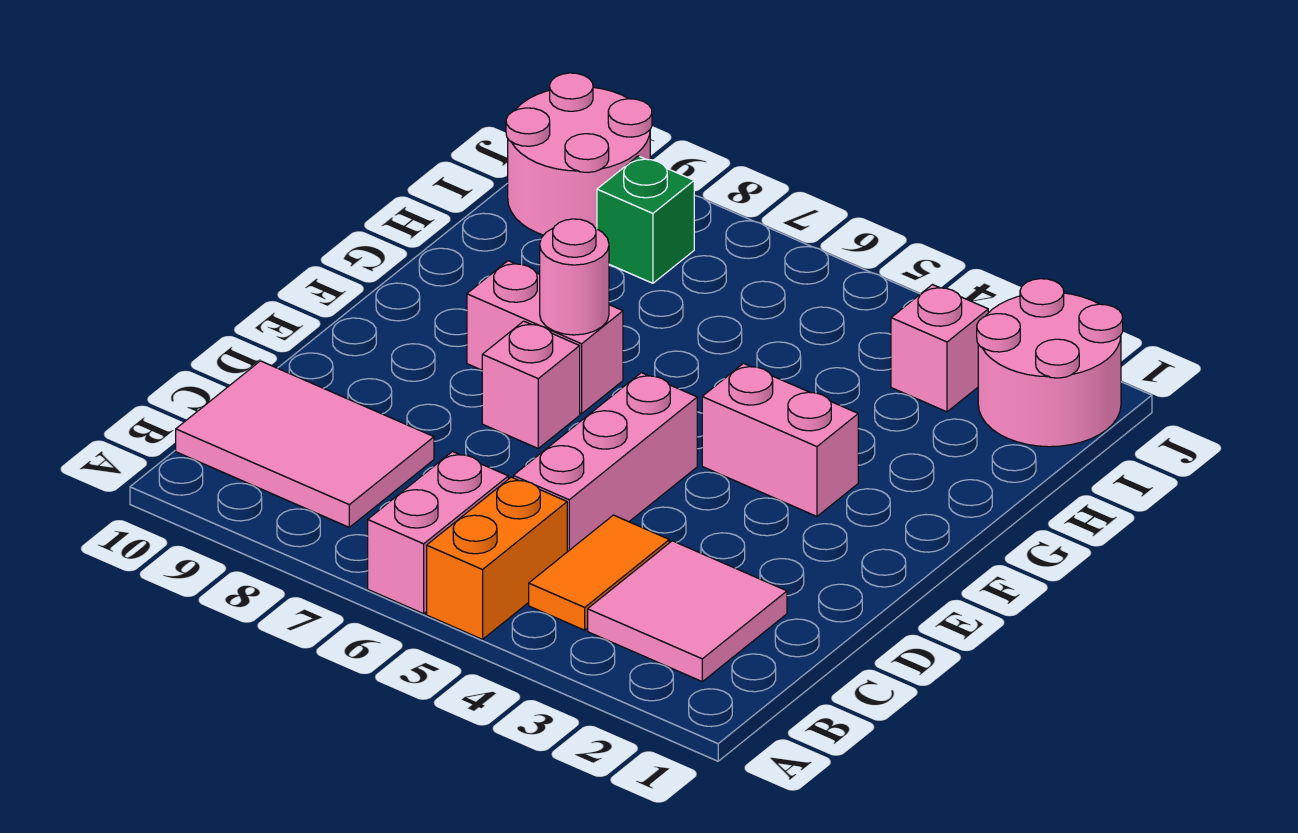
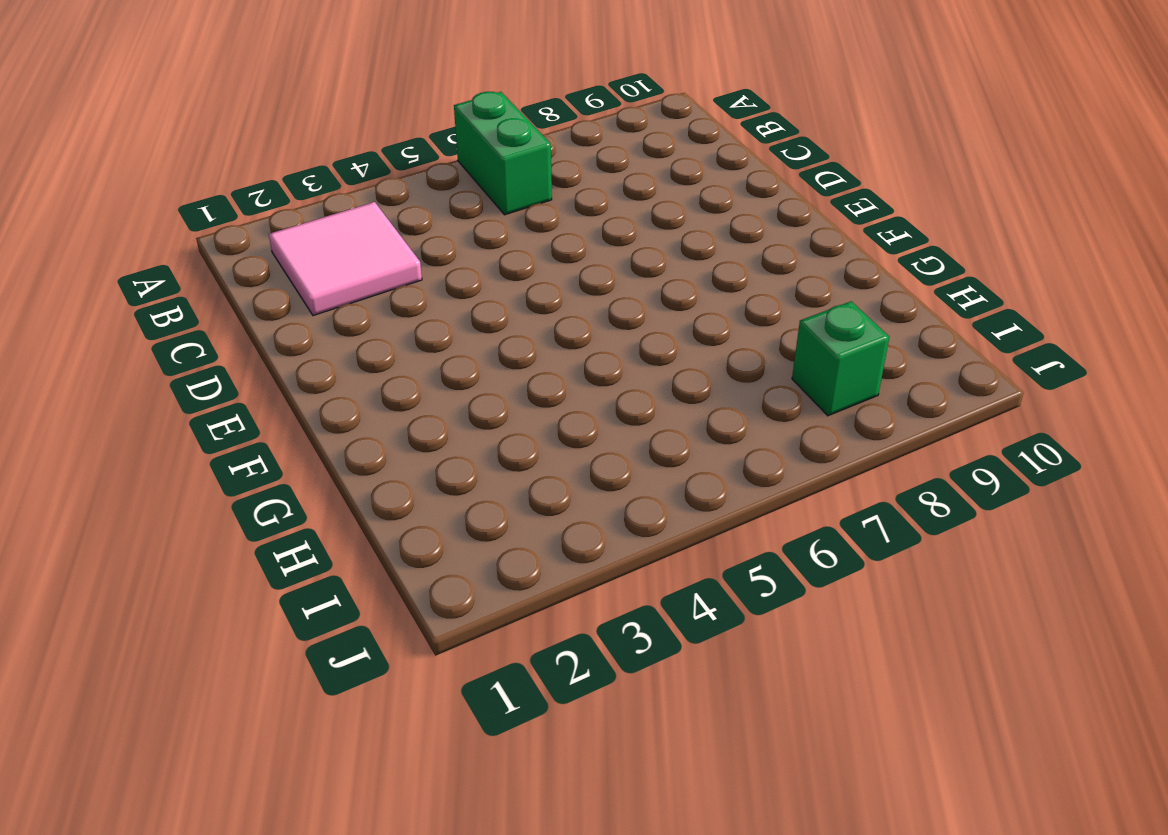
green 1x2 brick [454,92,552,215] -> pink 1x2 brick [368,452,508,614]
none -> orange 1x2 brick [427,477,567,639]
none -> orange 1x2 tile [529,515,669,630]
none -> pink 2x3 tile [176,361,434,527]

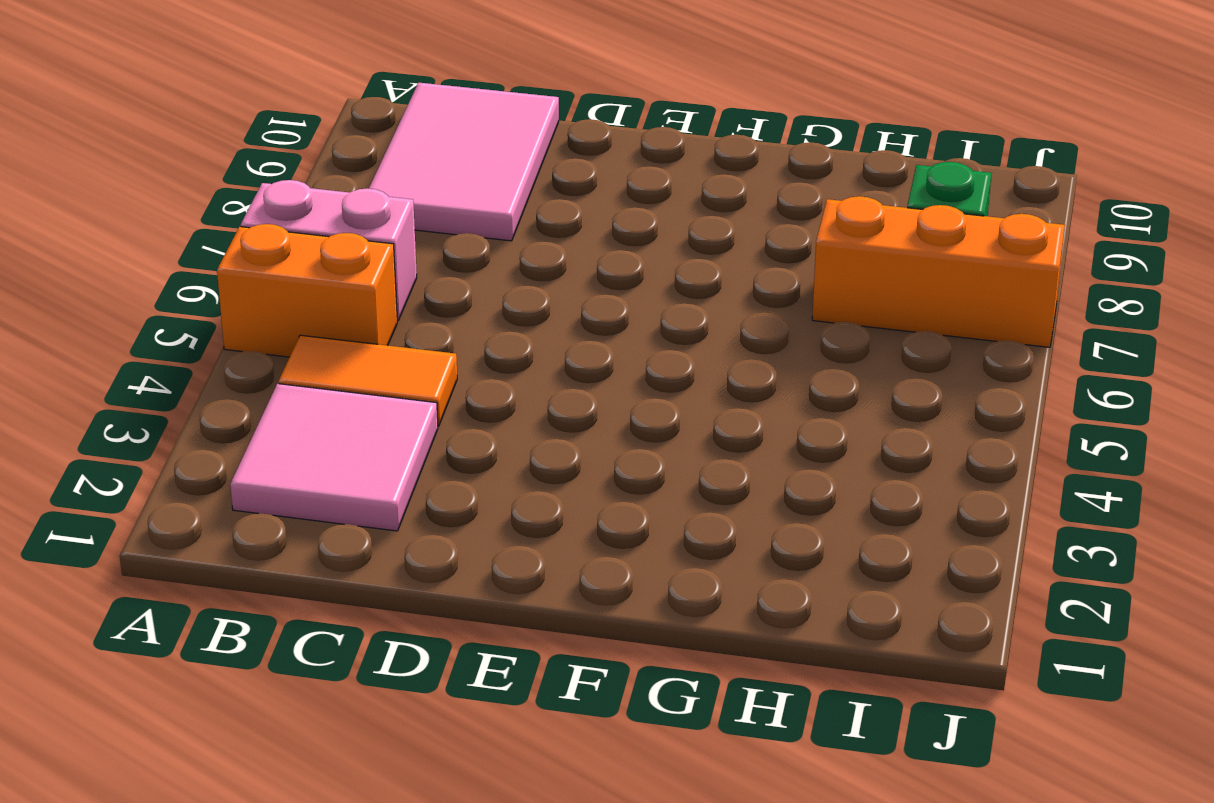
orange 1x3 brick [812,196,1065,347] -> none
none -> pink 1x3 brick [513,373,697,552]
none -> pink 1x1 brick [482,321,580,448]
none -> pink 1x2 brick [702,364,858,516]

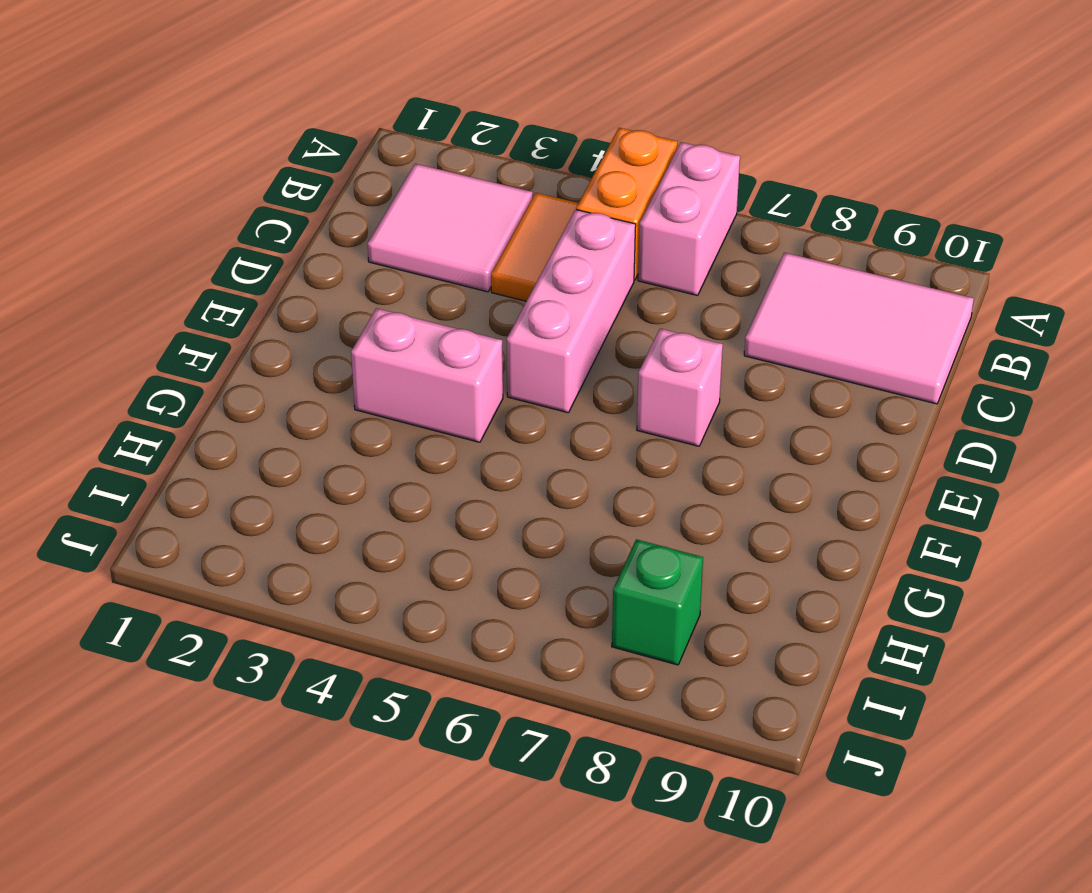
none -> pink 1x2 brick [467,261,623,414]
none -> pink 2x2 round brick [977,279,1123,447]
none -> pink 1x1 brick [891,285,988,412]

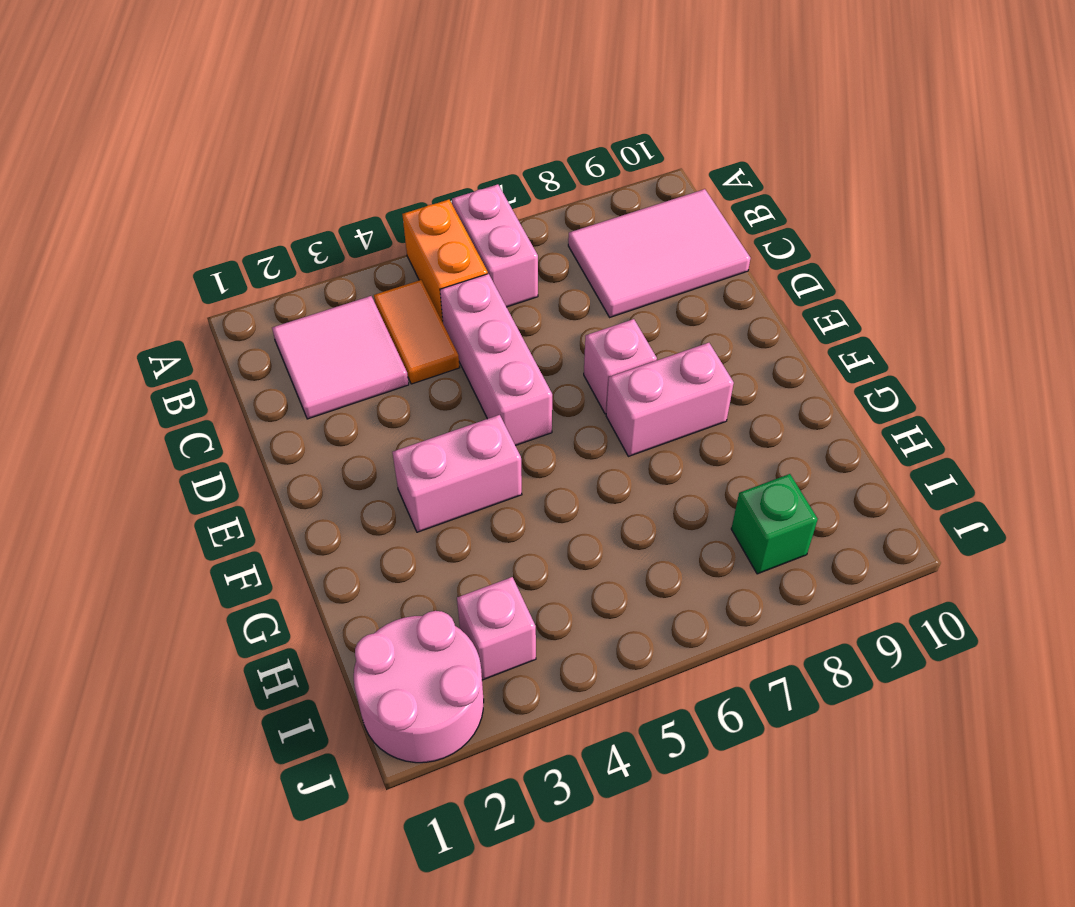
none -> pink 2x2 round brick [506,73,652,235]
none -> pink 1x1 round brick [540,219,609,335]

